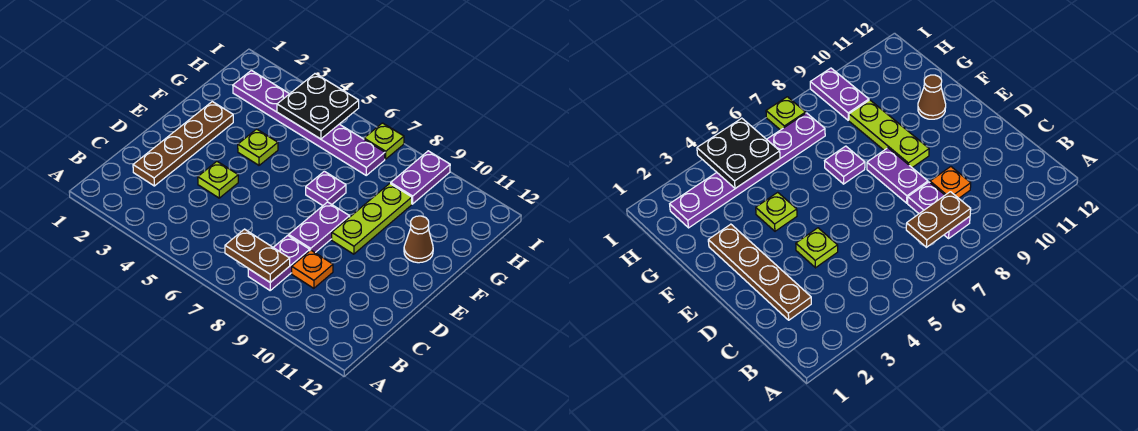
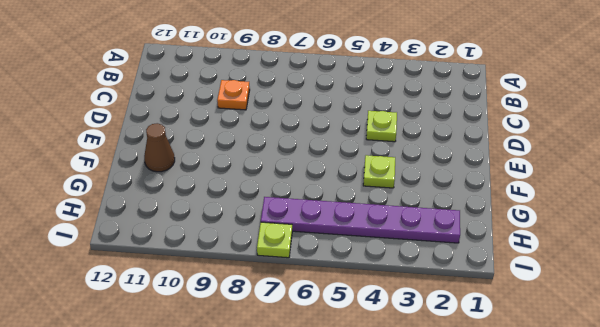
none -> purple 1x2 plate [248,235,310,290]
none -> brown 1x4 plate [133,102,233,186]
none -> purple 1x2 plate [289,202,350,253]

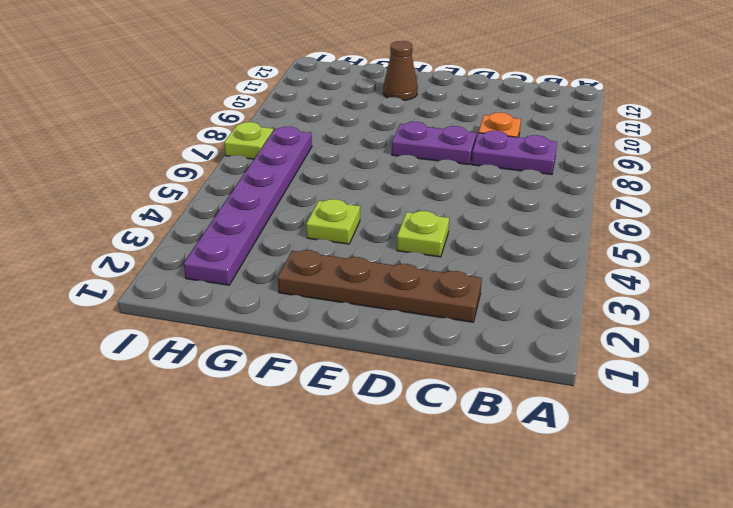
none -> lime 1x3 plate [332,184,412,254]
none -> purple 1x1 plate [306,171,346,206]
none -> purple 1x2 plate [391,151,450,204]

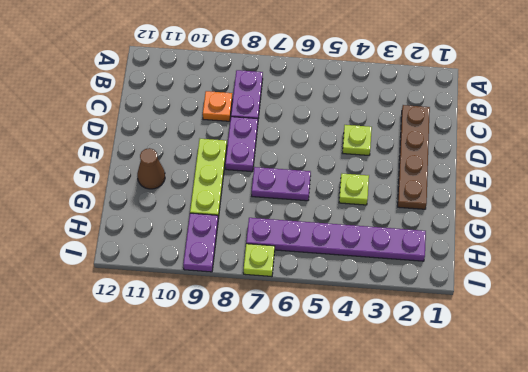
purple 1x2 plate [252,167,311,201] -> purple 1x1 plate [306,171,346,206]
none -> brown 1x2 plate [225,229,290,282]
none -> black 2x2 plate [277,74,359,139]

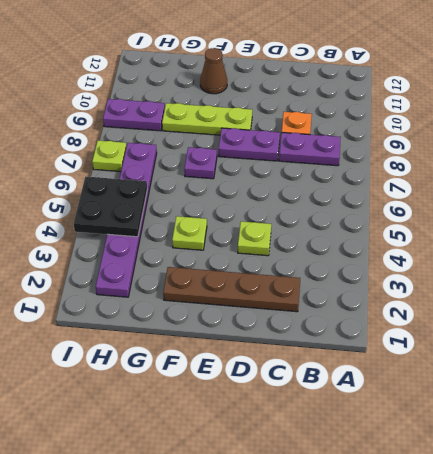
none -> brown 1x2 plate [225,229,290,282]

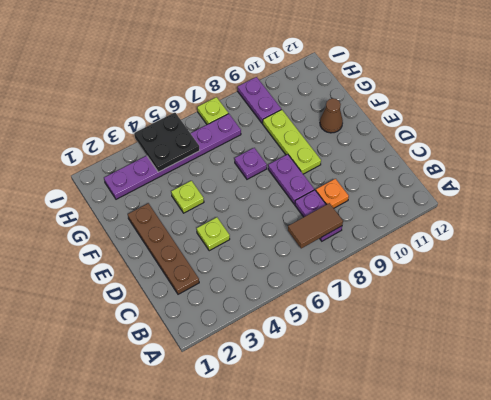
brown 1x2 tile [288,203,343,248] -> brown 1x2 plate [225,229,290,282]

